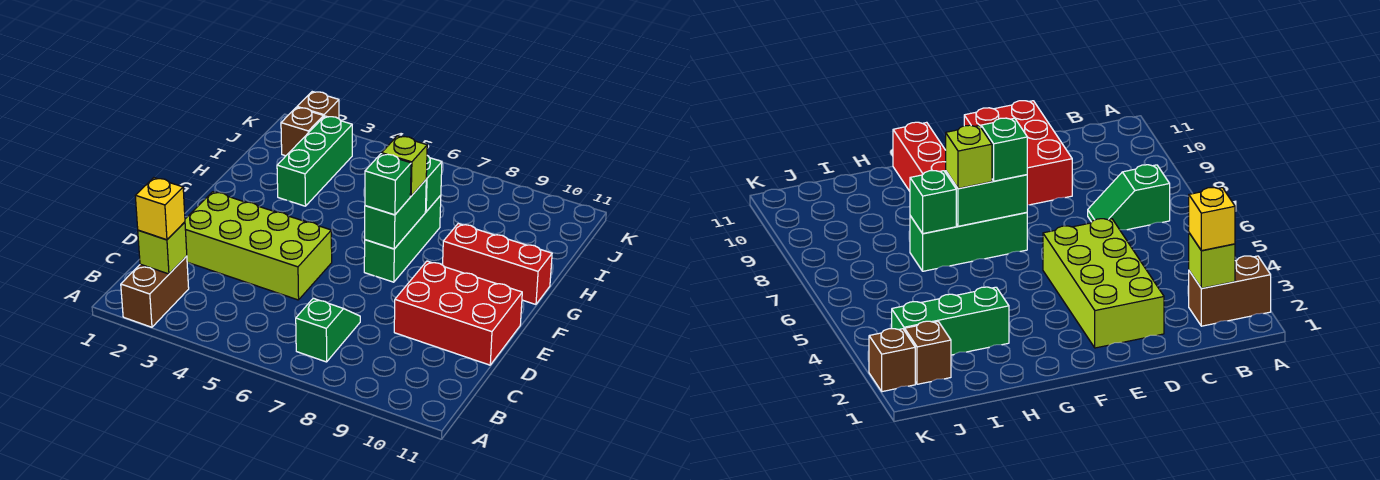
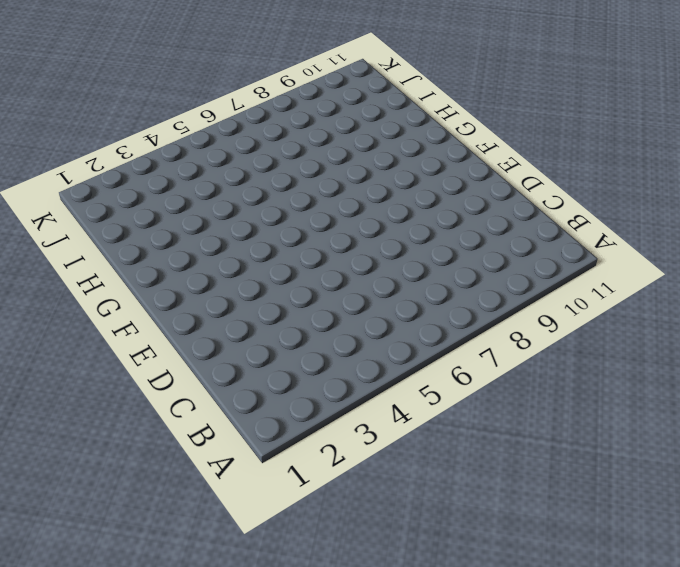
none -> brown 1x2 brick [121,256,189,327]
none -> green 1x2 slope [296,298,360,362]
none -> lime 2x4 brick [185,192,332,300]

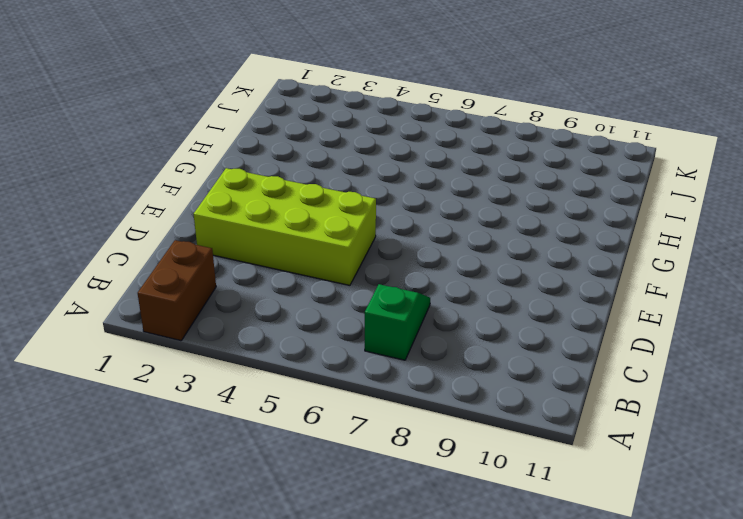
none -> red 2x3 brick [394,261,522,365]
none -> green 1x3 brick [364,195,441,282]
none -> red 1x3 brick [443,224,552,304]

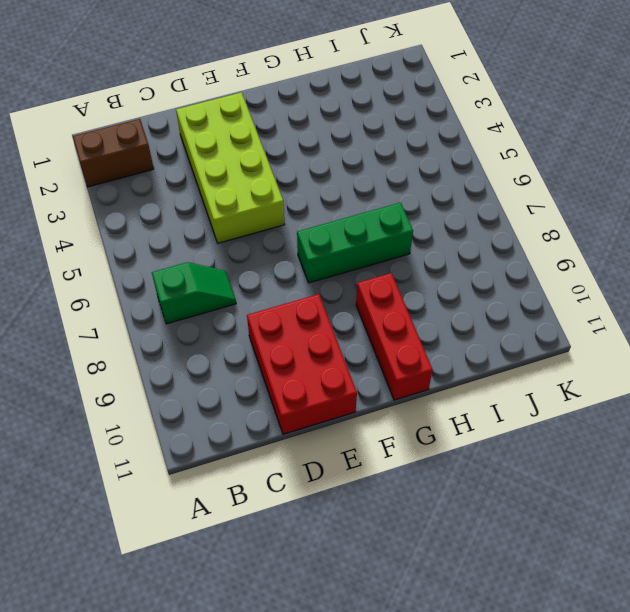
none -> green 1x3 brick [277,116,352,206]
none -> brown 1x1 brick [281,107,323,156]
none -> brown 1x1 brick [297,92,339,119]

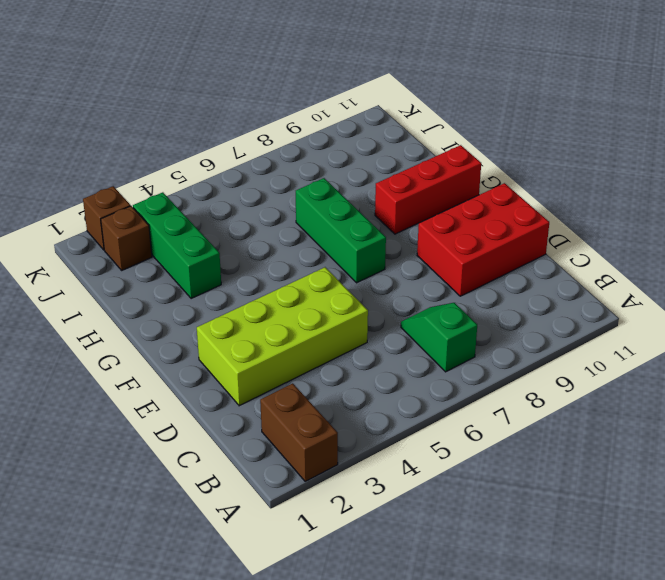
none -> lime 1x1 brick [138,222,187,274]
none -> green 1x2 brick [365,180,426,249]
none -> green 1x1 brick [425,156,442,212]

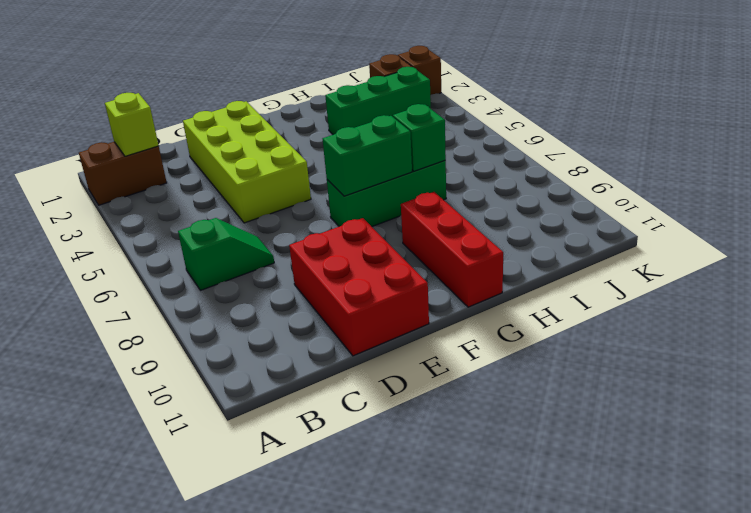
none -> yellow 1x1 brick [135,178,185,240]
none -> green 1x1 brick [365,154,411,215]
none -> lime 1x1 brick [382,136,427,196]

